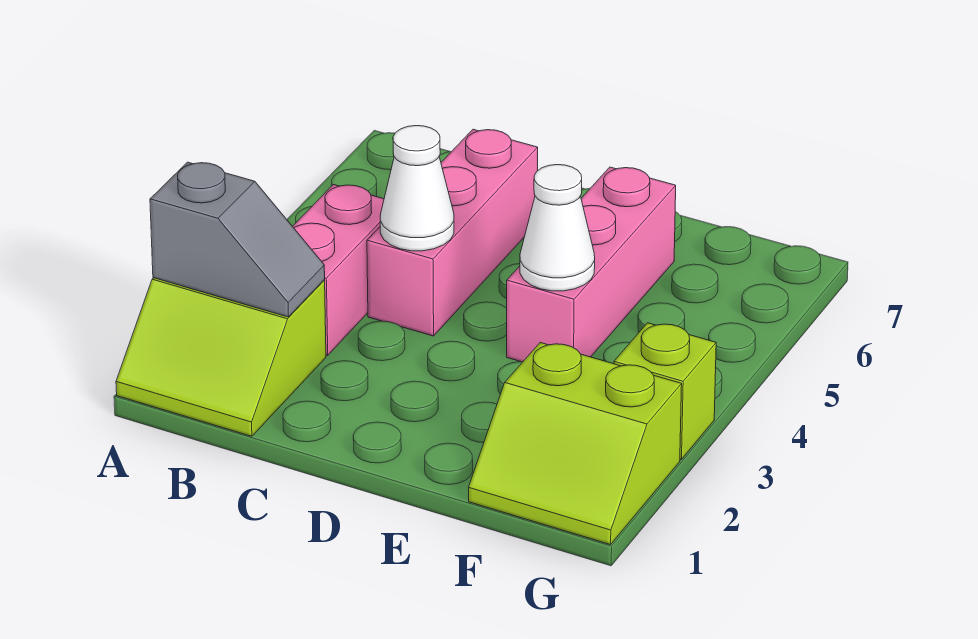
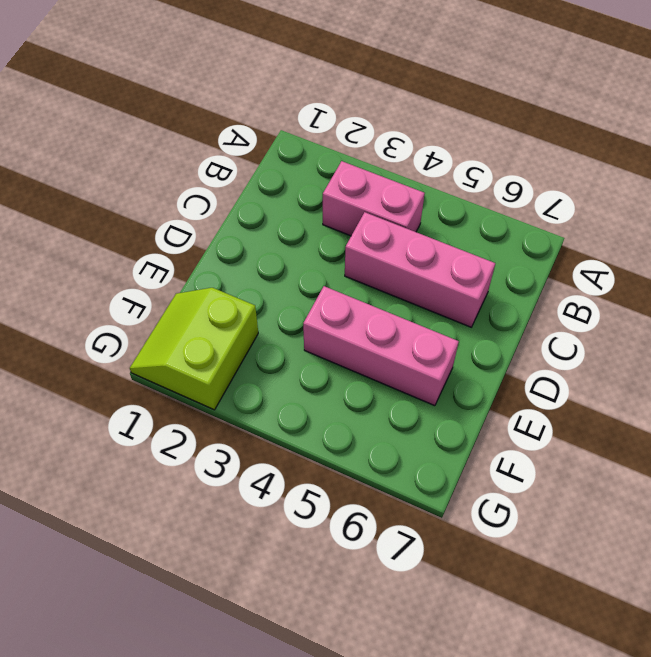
none -> lime 2x2 slope [116,278,326,436]
none -> lime 1x1 brick [614,323,716,460]

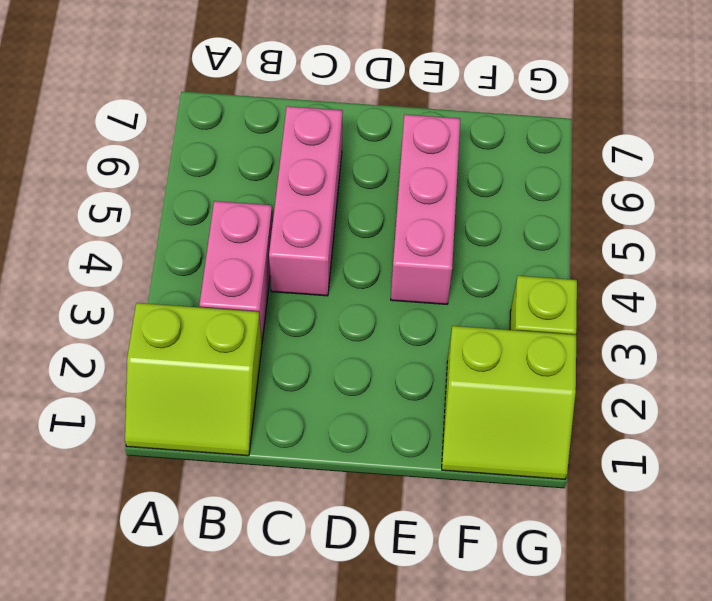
none -> grey 1x2 slope [150,162,325,317]
none -> white 1x1 cone [380,126,454,251]

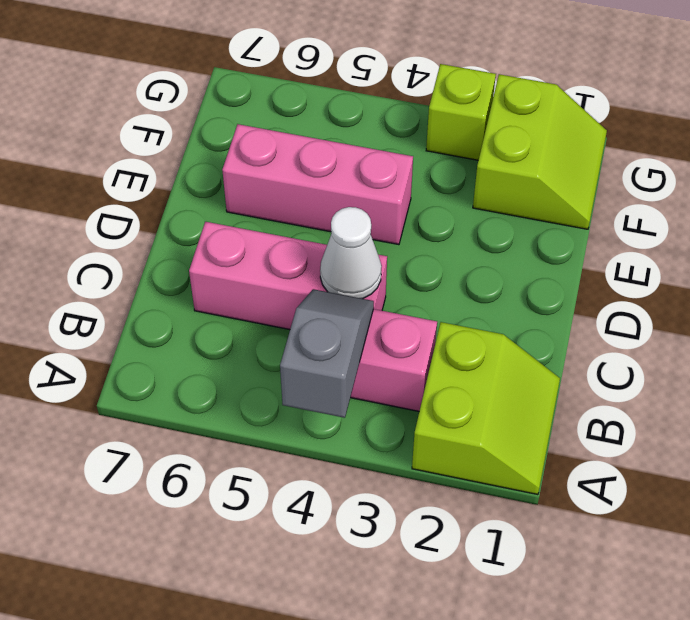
grey 1x2 slope [280,289,374,418] -> grey 1x2 slope moved to [150,162,325,317]
none -> white 1x1 cone [520,165,595,291]

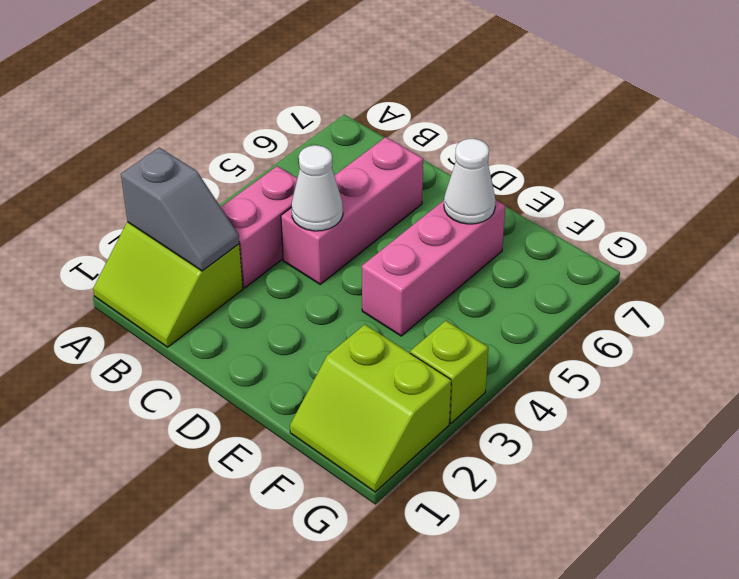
white 1x1 cone [444,139,496,224] -> white 1x1 cone moved to [520,165,595,291]

